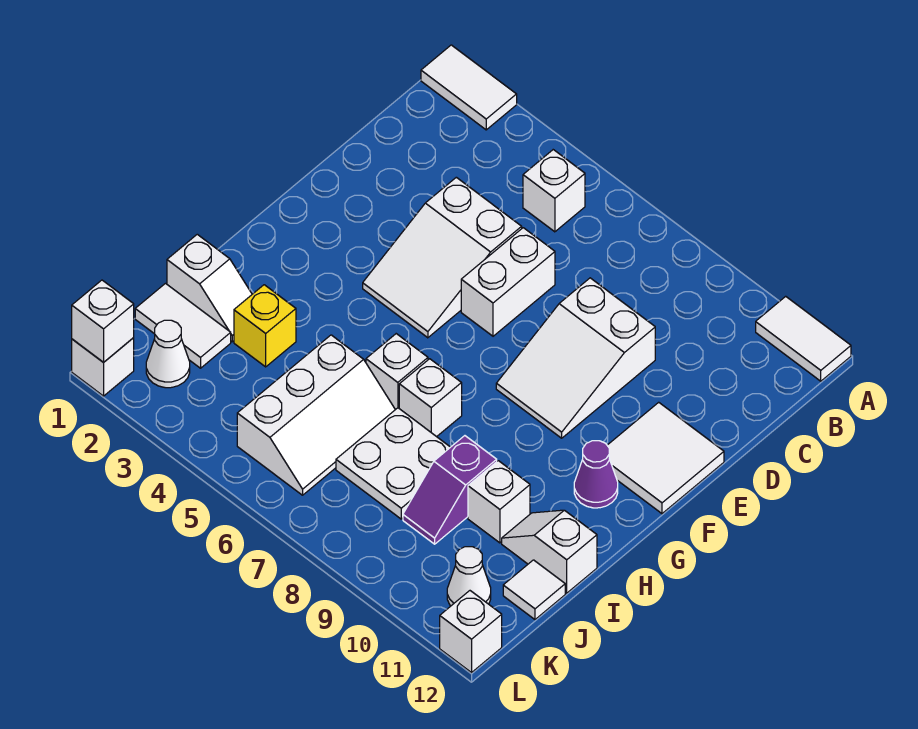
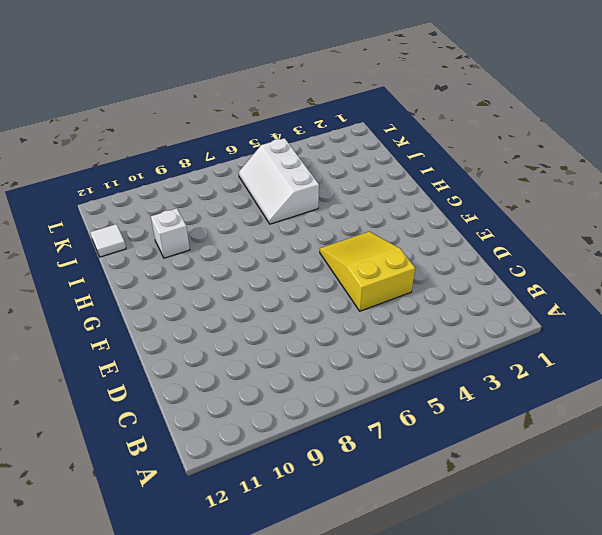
yellow 2x3 slope [320,232,415,311] -> white 2x3 slope [363,177,522,338]
none -> white 1x2 tile [421,45,517,130]
none -> white 1x2 tile [756,296,851,381]
none -> white 1x1 brick [523,150,585,232]

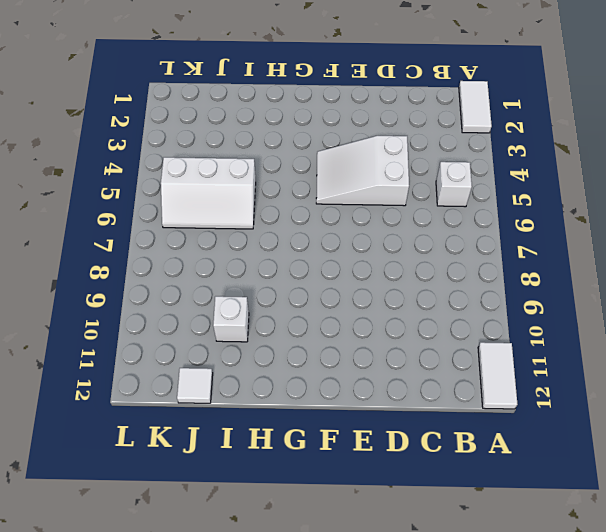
none -> white 1x2 brick [461,228,555,336]
none -> white 2x3 slope [496,278,655,438]
none -> white 2x2 tile [607,402,724,514]

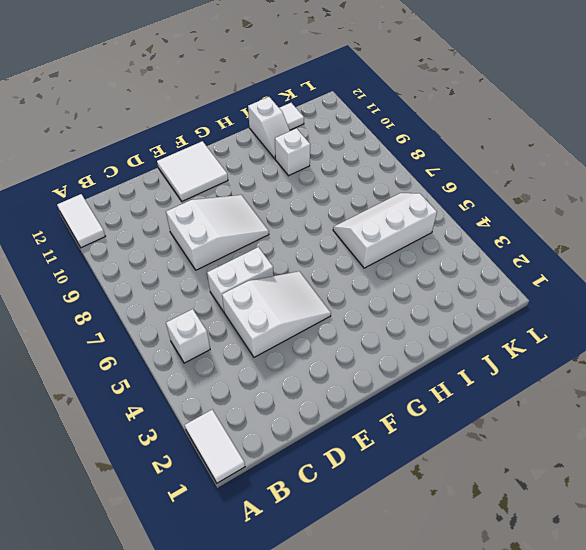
none -> purple 1x1 cone [574,441,618,508]
none -> white 1x1 brick [366,334,428,410]
none -> white 1x1 brick [399,359,462,437]

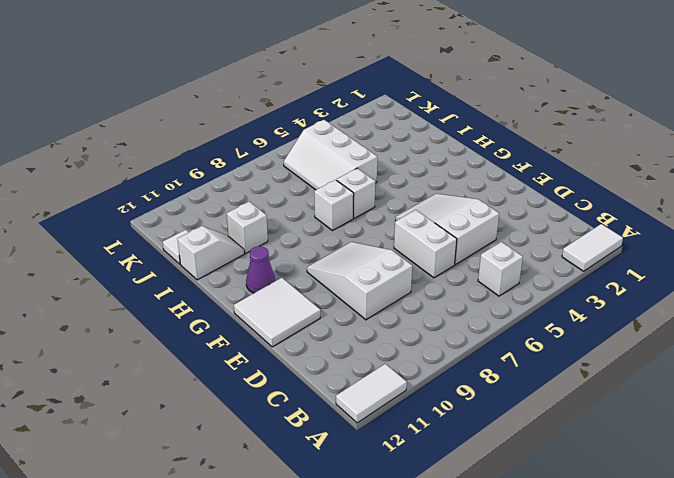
none -> white 1x2 slope [167,234,252,342]
none -> yellow 1x1 brick [234,285,296,367]
none -> white 2x2 plate [336,408,450,519]

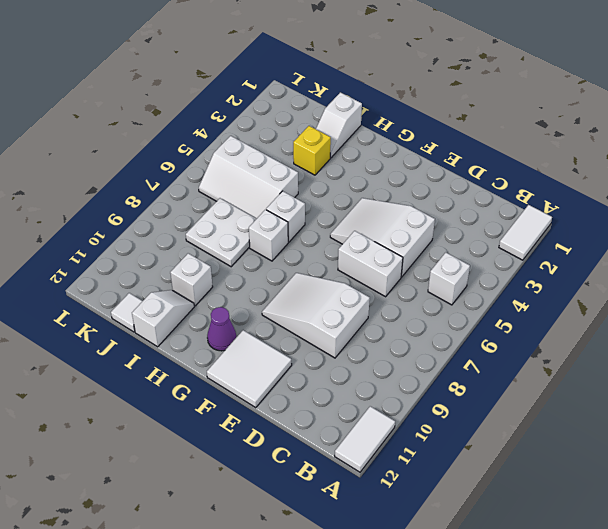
none -> purple 1x2 slope [403,436,497,544]
none -> white 1x2 tile [135,284,231,368]
none -> white 1x1 cone [146,320,190,388]

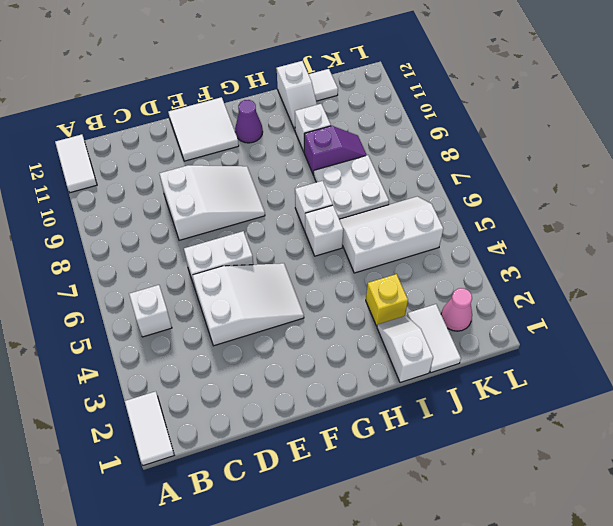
pink 1x1 cone [441,288,472,331] -> white 1x1 cone [146,320,190,388]
none -> white 1x1 cone [447,547,491,606]
none -> white 1x1 brick [72,338,134,396]
none -> white 1x1 brick [440,591,502,673]

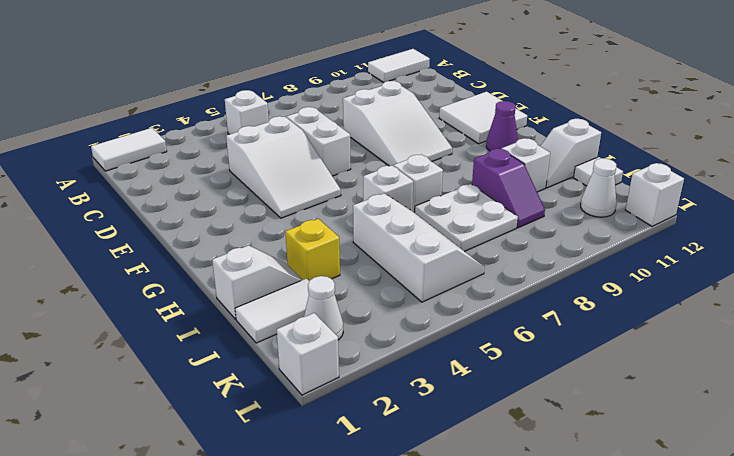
none -> white 1x1 brick [72,280,134,362]

